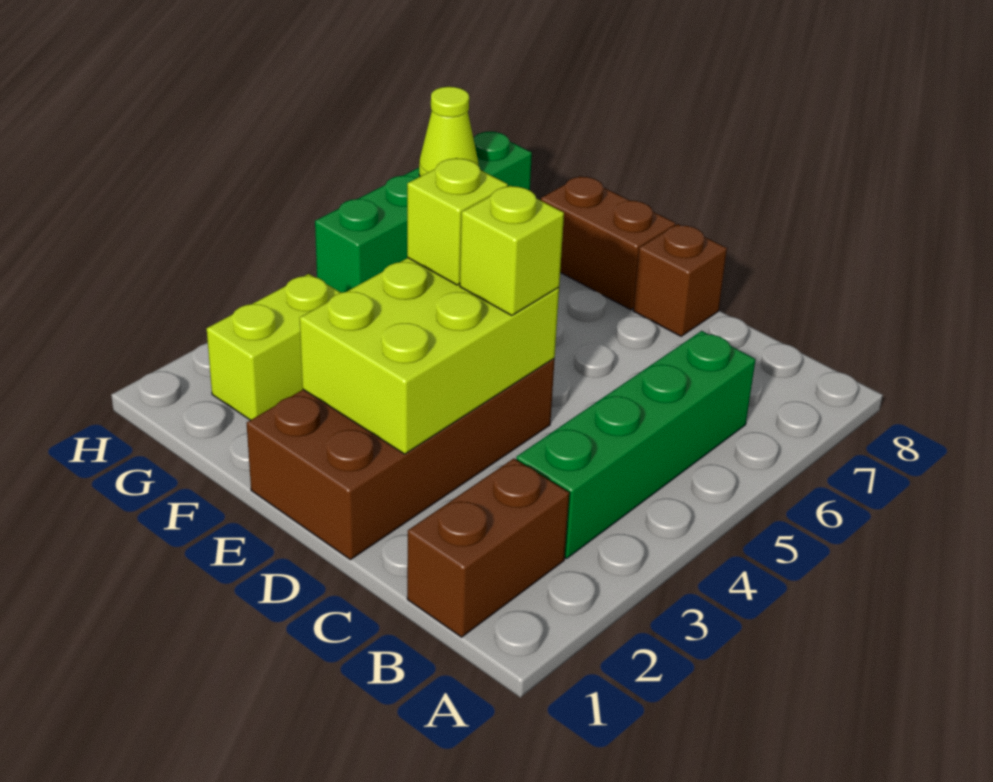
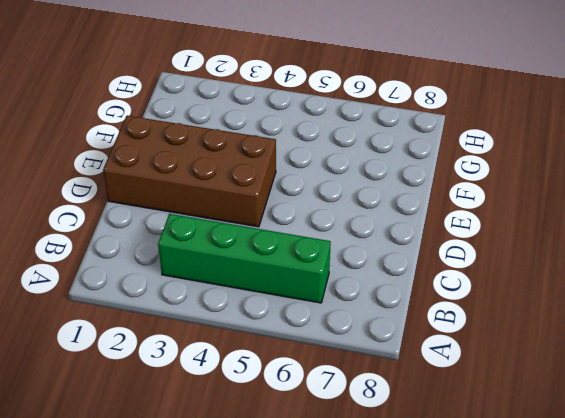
none -> brown 1x2 brick [407,459,569,637]
none -> brown 1x1 brick [633,224,727,336]

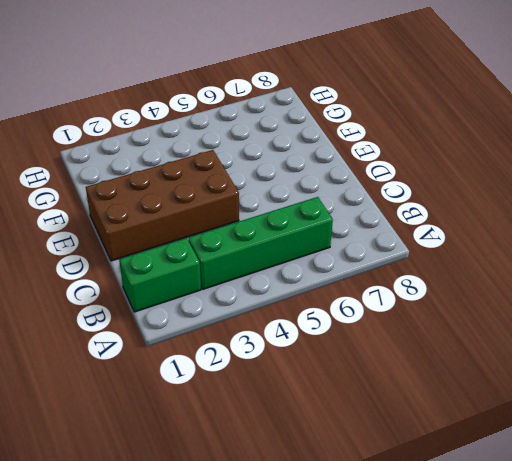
green 1x2 brick [119,238,201,312] -> brown 1x2 brick [407,459,569,637]
none -> brown 1x1 brick [633,224,727,336]
none -> brown 1x2 brick [541,176,675,310]

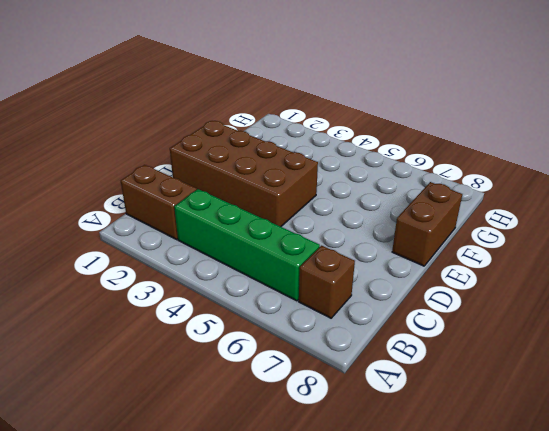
brown 1x1 brick [299,246,355,318] -> brown 1x1 brick moved to [633,224,727,336]
none -> lime 1x2 brick [207,274,341,420]
none -> green 1x4 brick [315,132,532,293]

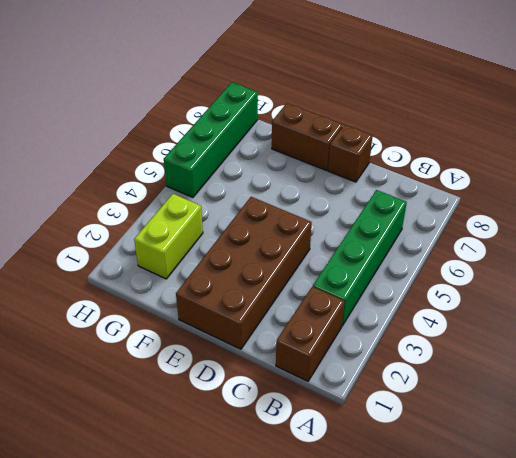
none -> lime 2x3 brick [300,258,559,454]
none -> lime 1x1 cone [419,87,478,176]

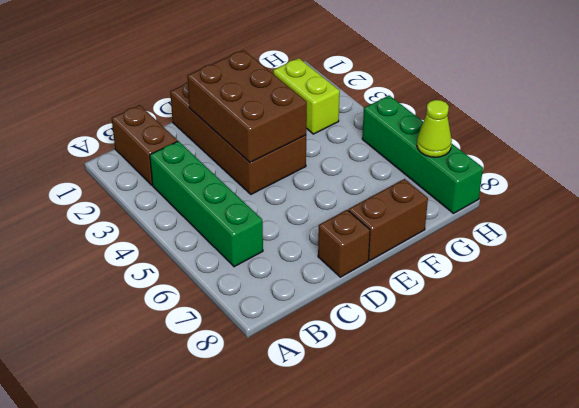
brown 2x3 brick [187,50,307,163] -> lime 2x3 brick [300,258,559,454]
none -> lime 1x1 brick [460,185,564,316]
none -> lime 1x1 brick [407,158,508,285]

